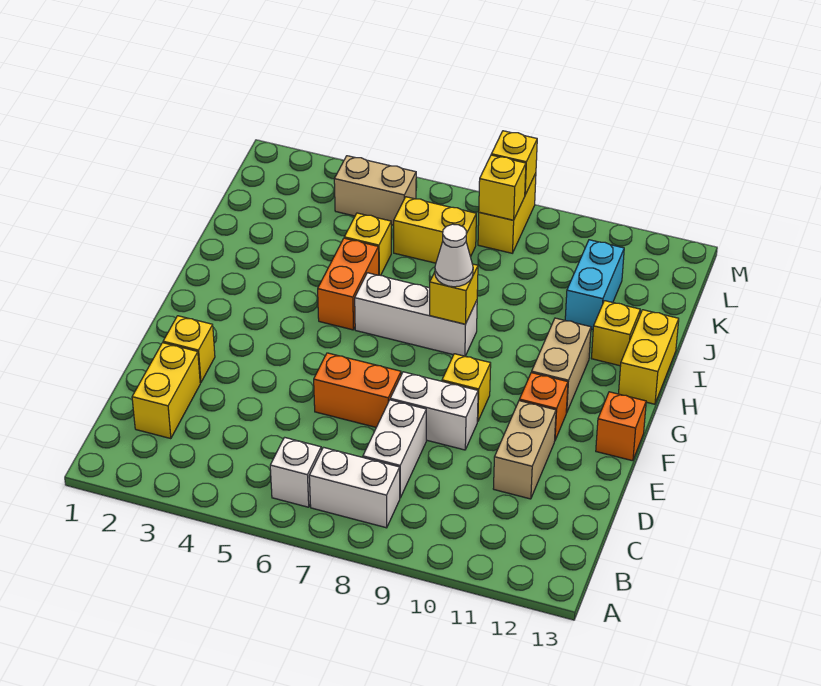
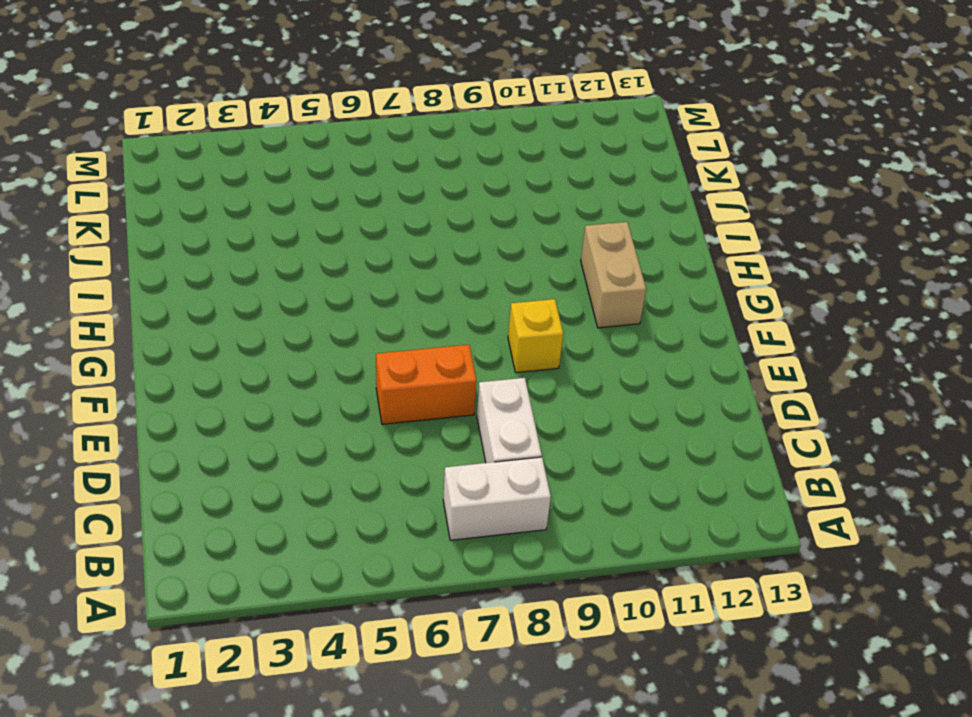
none -> white 1x1 brick [270,437,321,507]
none -> yellow 1x2 brick [132,343,200,439]
none -> tan 1x2 brick [493,401,556,499]

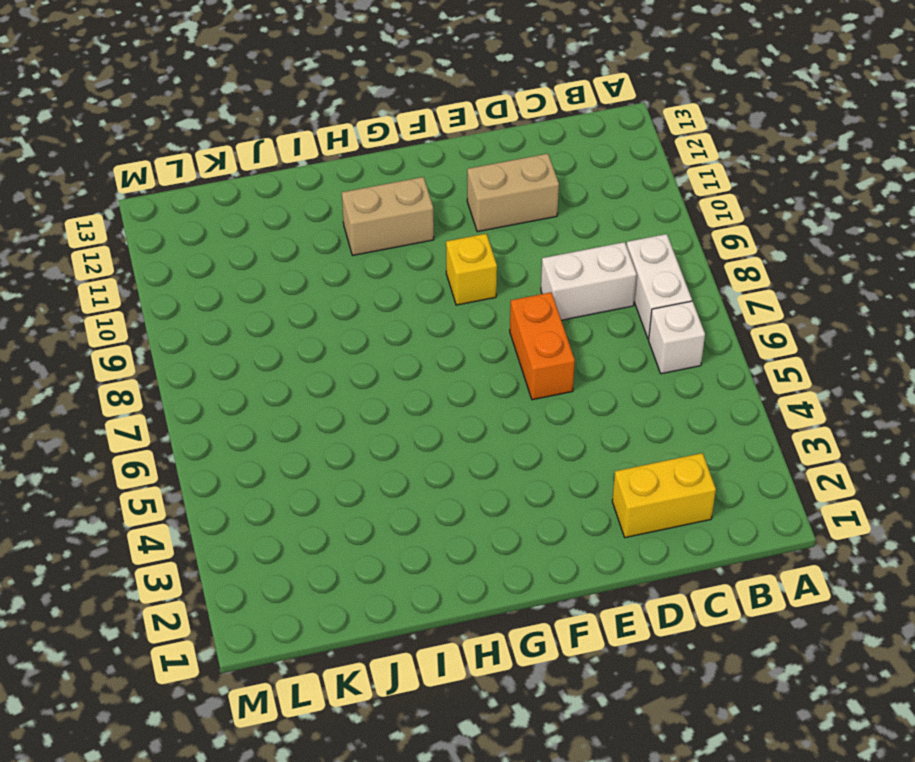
none -> yellow 1x1 brick [163,316,215,383]
none -> white 1x2 brick [390,372,478,450]
none -> orange 1x1 brick [519,373,568,440]

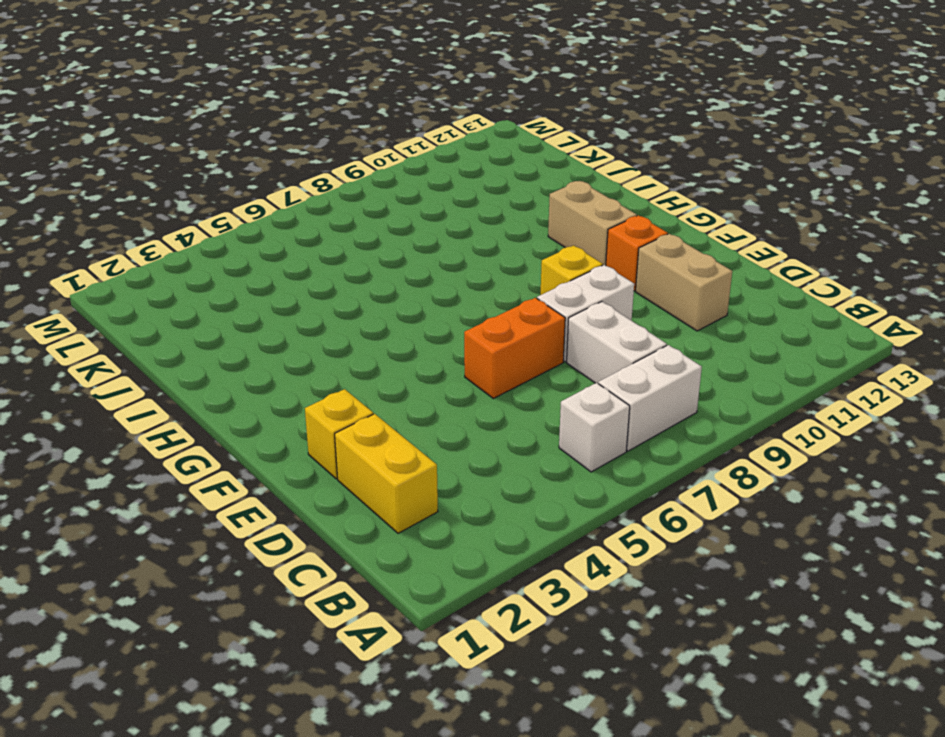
none -> orange 1x1 brick [596,392,646,461]
none -> orange 1x2 brick [318,238,379,330]
none -> white 1x3 brick [355,273,477,356]

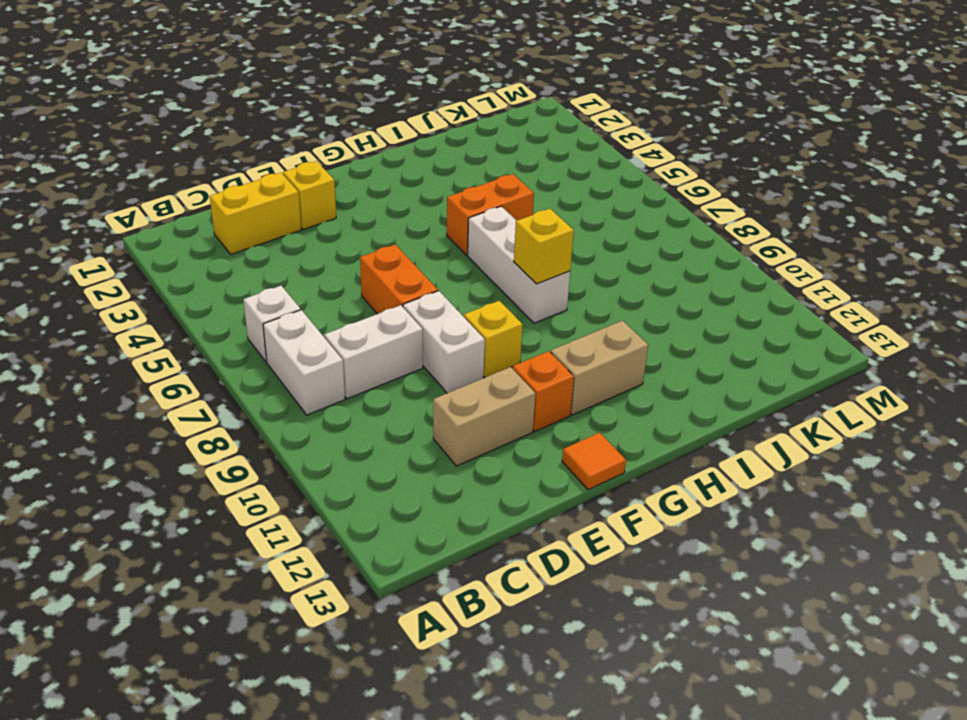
orange 1x1 tile [562,433,626,490] -> orange 1x1 brick [596,392,646,461]
none -> yellow 1x2 brick [619,310,679,404]
none -> yellow 1x1 brick [591,301,640,366]
none -> yellow 1x1 brick [344,213,391,275]

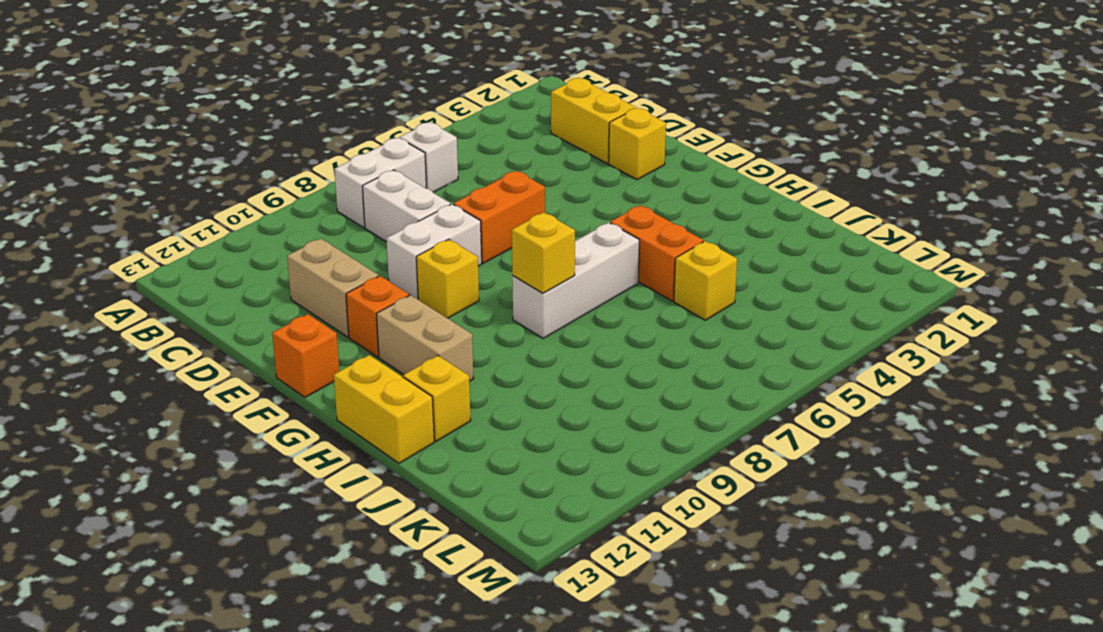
none -> cyan 1x2 brick [565,240,624,330]
none -> yellow 1x2 brick [394,197,476,263]
none -> tan 1x2 brick [334,156,416,225]

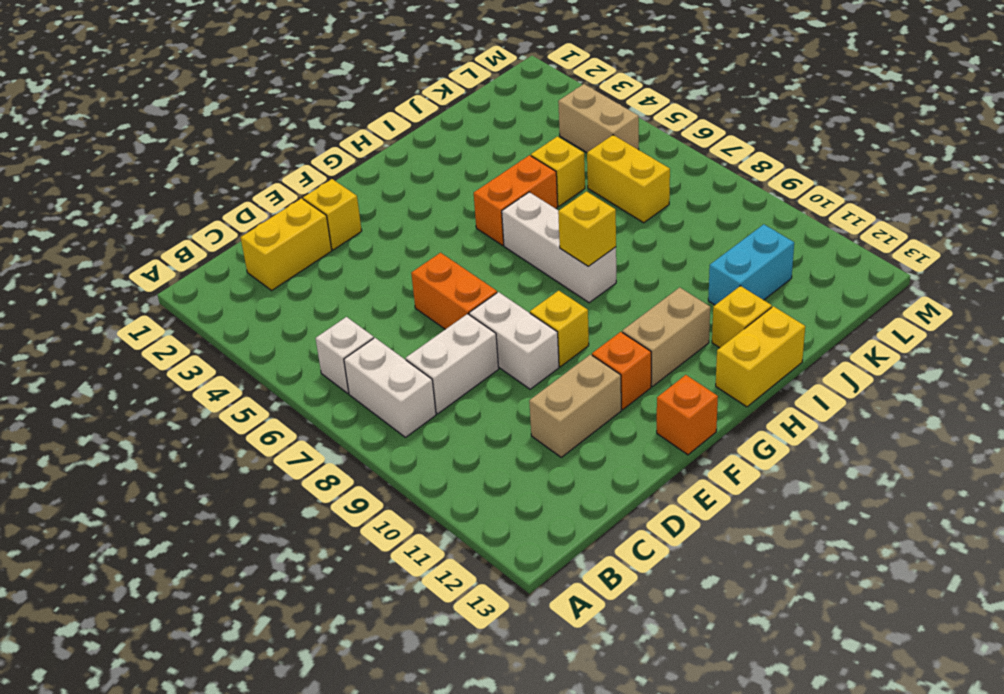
none -> yellow 1x2 brick [478,173,536,253]
none -> yellow 1x1 brick [479,155,526,220]
none -> yellow 1x1 brick [491,131,537,195]

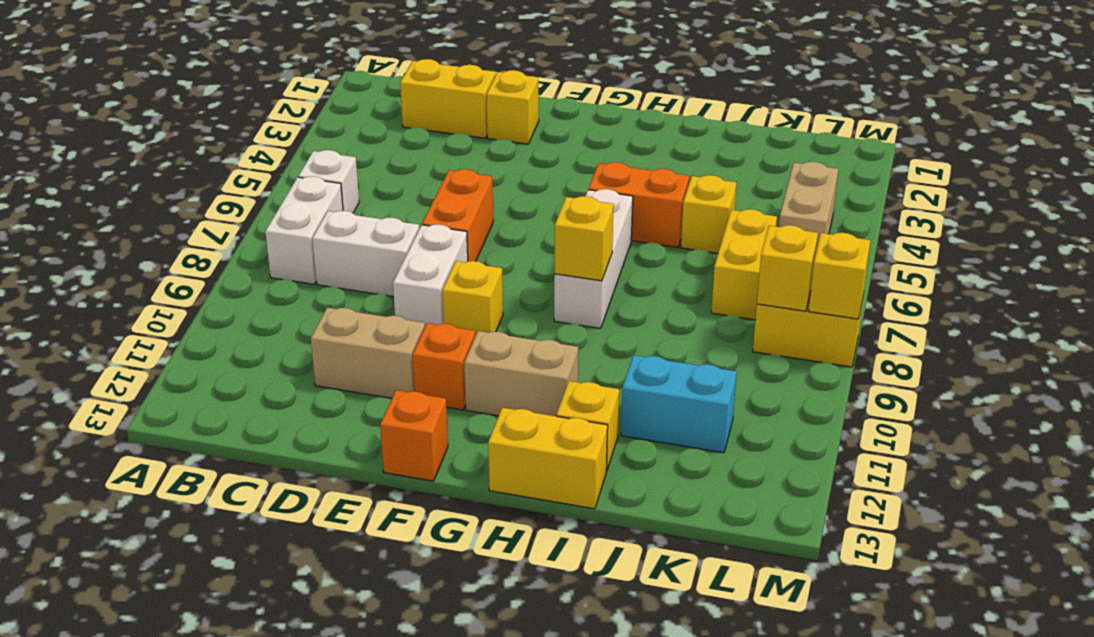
none -> white 1x1 cone [435,224,473,287]

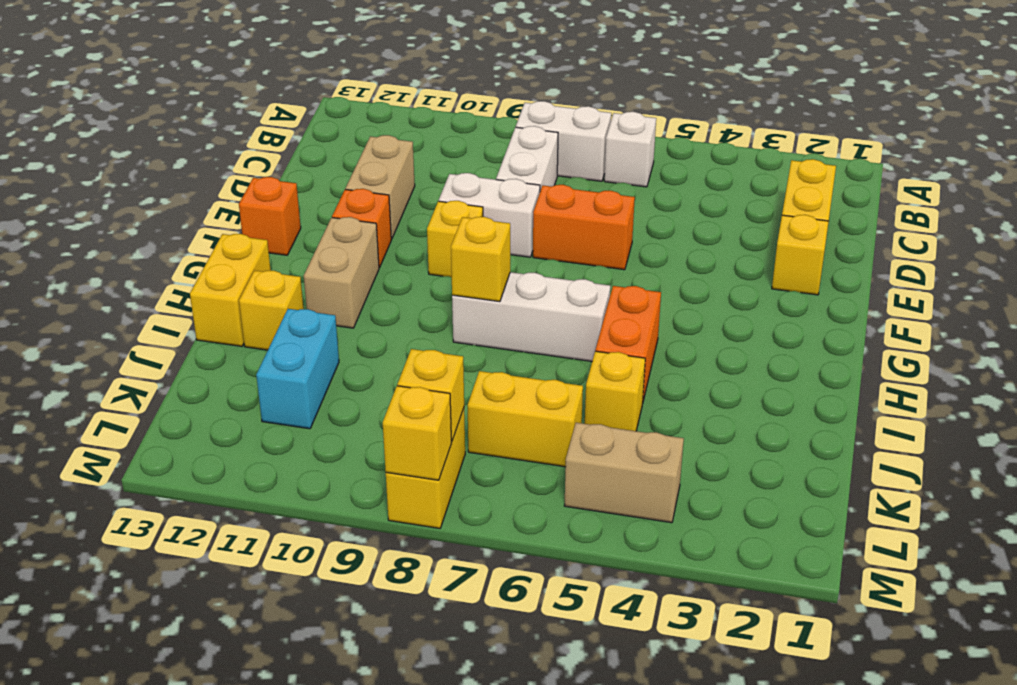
none -> white 1x1 cone [435,224,473,287]

